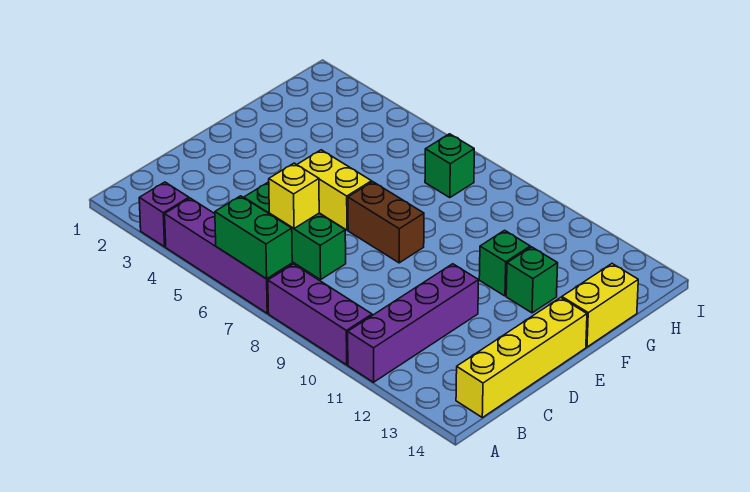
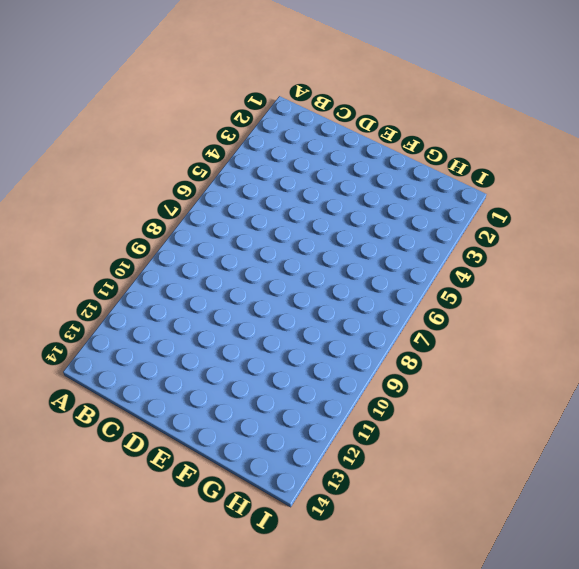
none -> purple 1x1 brick [139,182,189,247]
none -> purple 1x4 brick [165,198,292,313]
none -> purple 1x3 brick [268,264,372,365]

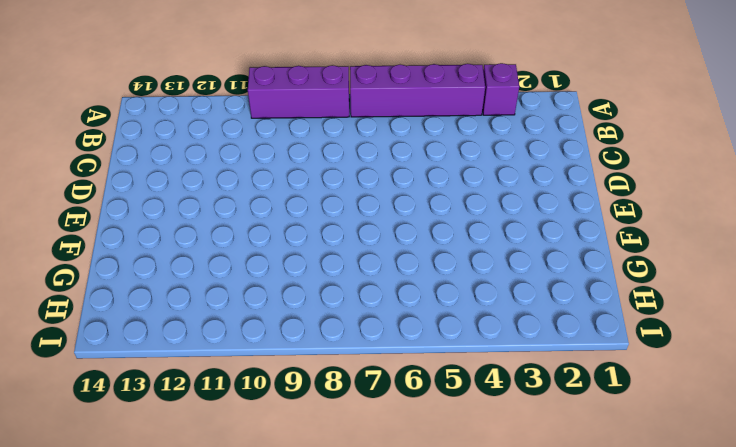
none -> purple 1x4 brick [348,264,479,382]
none -> yellow 1x4 brick [456,297,587,418]
none -> green 1x3 brick [244,182,346,280]

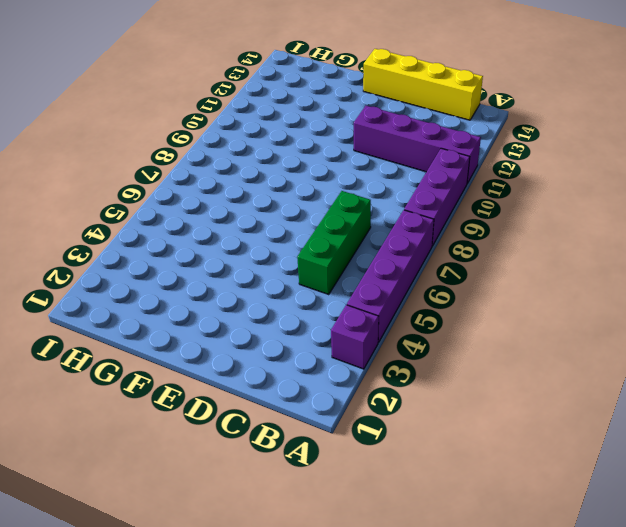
none -> yellow 1x2 brick [297,150,372,230]
none -> brown 1x2 brick [348,182,424,263]
none -> green 1x1 brick [479,230,530,296]

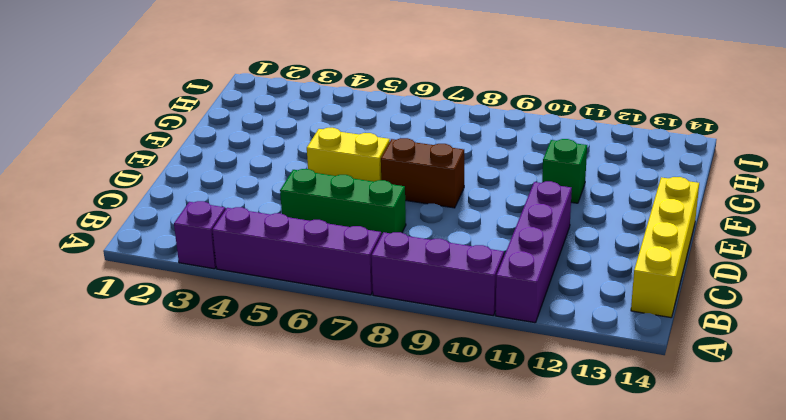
none -> green 1x1 brick [506,247,558,313]
none -> yellow 1x2 brick [562,264,638,347]
none -> green 1x1 brick [425,134,474,198]

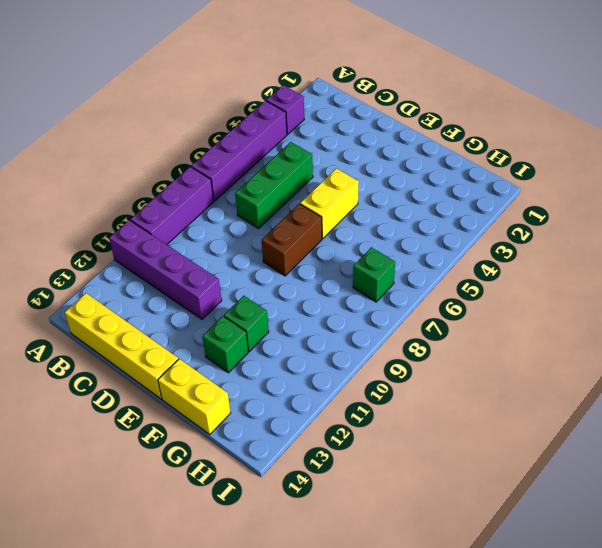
none -> green 1x2 brick [215,196,292,279]
none -> yellow 1x1 brick [269,163,319,228]

